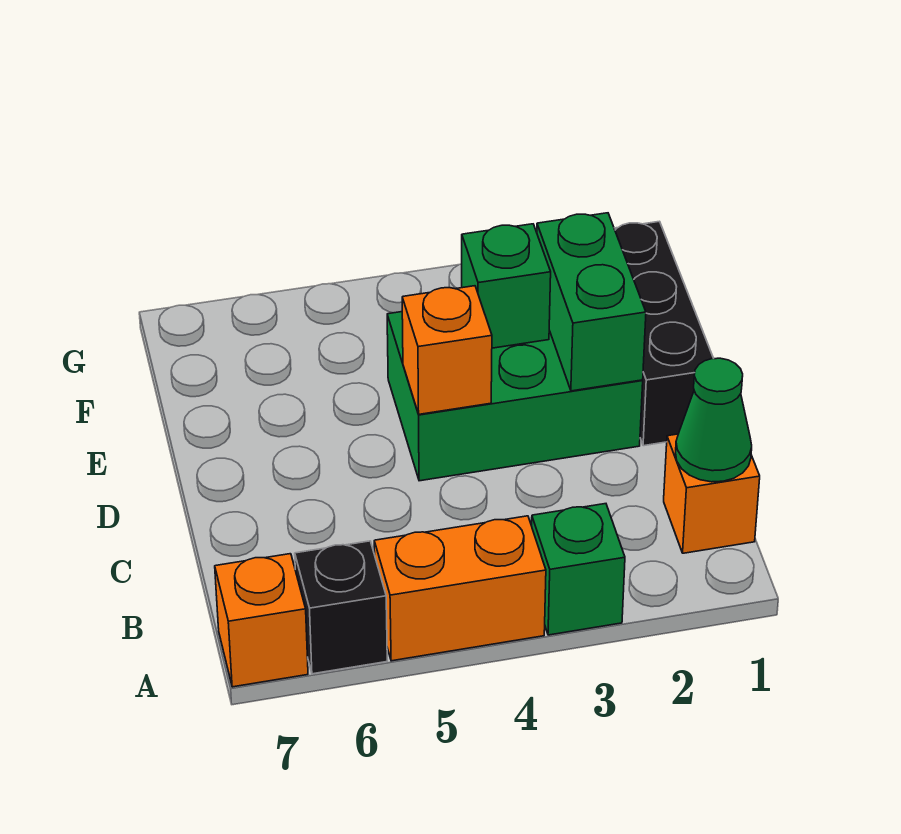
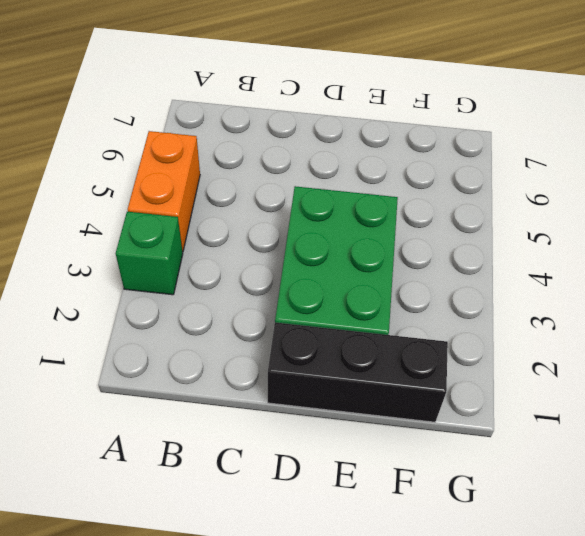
none -> black 1x1 brick [295,541,387,674]
none -> orange 1x1 brick [215,554,308,687]

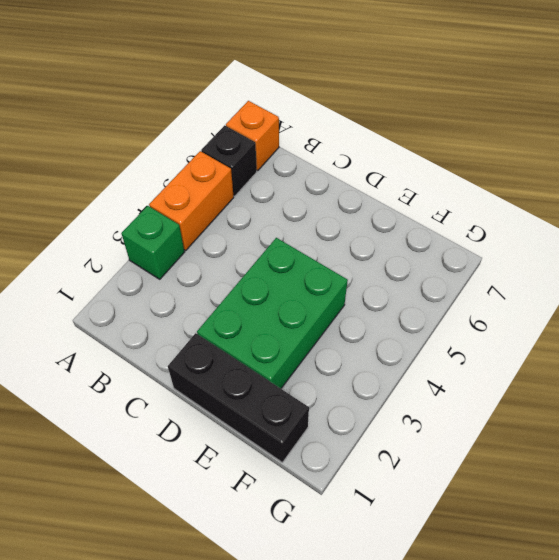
none -> orange 1x1 brick [664,434,760,553]
none -> green 1x1 cone [676,358,752,482]

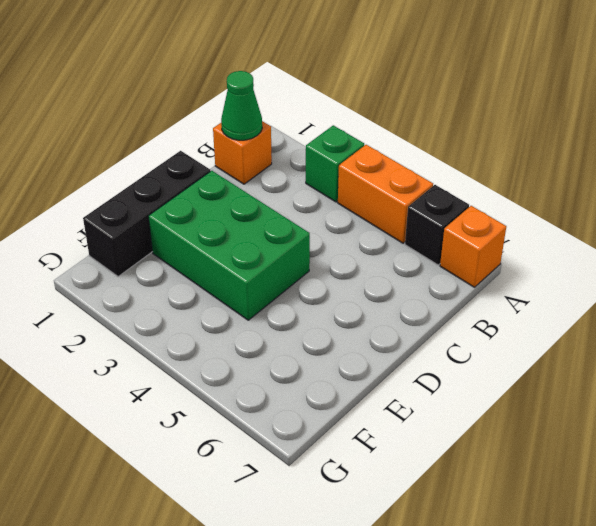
none -> green 1x2 brick [537,213,646,391]
none -> orange 1x1 brick [402,286,492,414]

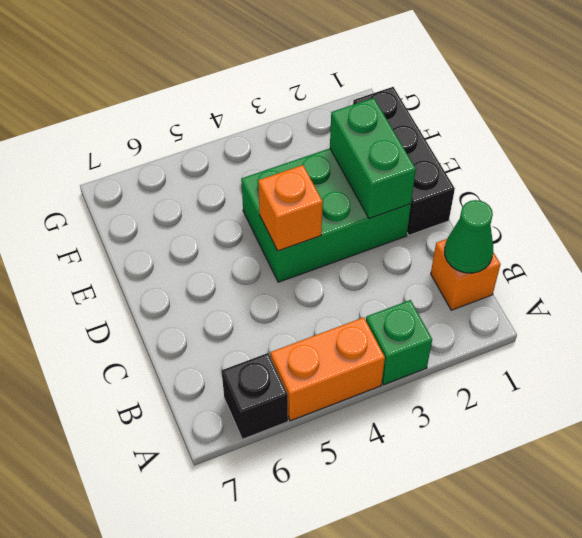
none -> orange 1x1 brick [215,554,308,687]
none -> green 1x1 brick [462,224,551,348]

